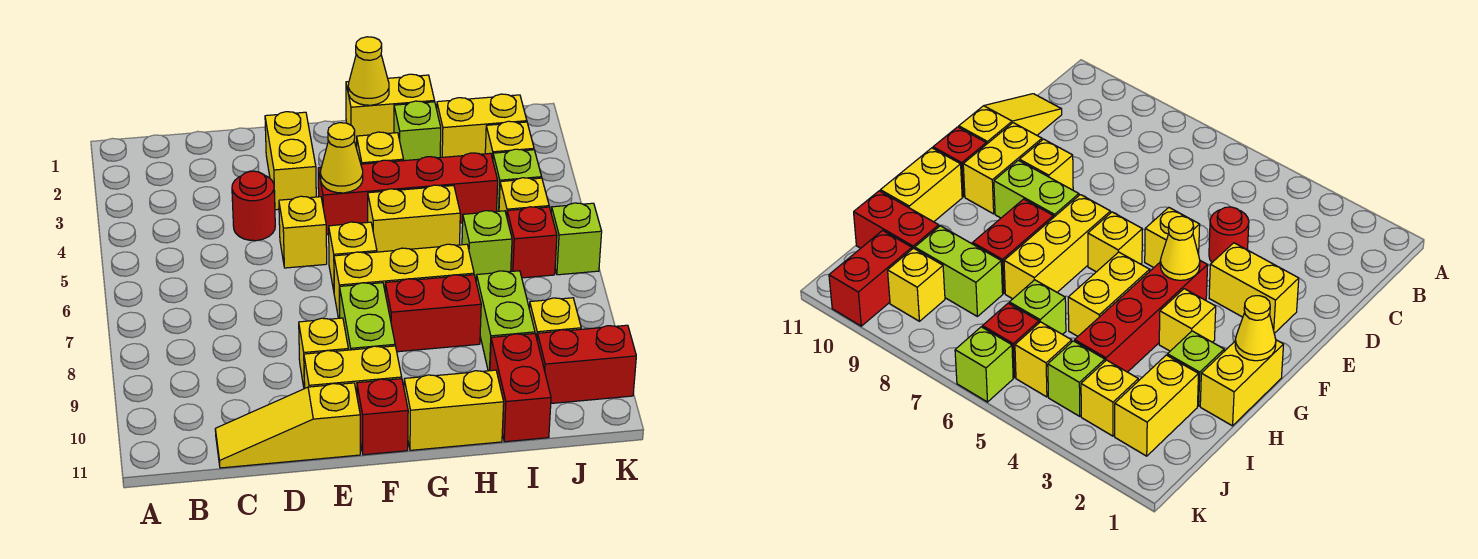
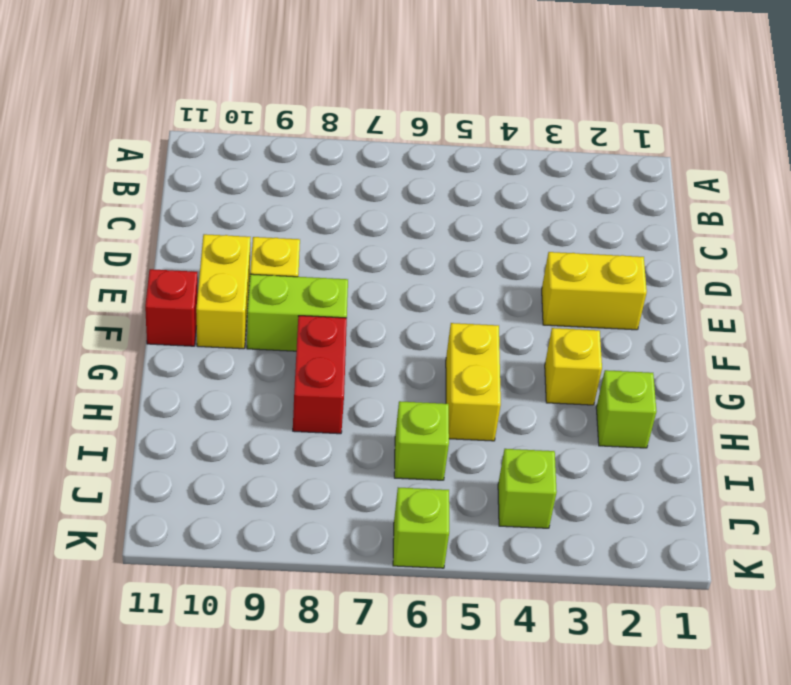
none -> yellow 1x3 slope [215,383,360,468]
none -> red 1x1 round brick [232,171,275,241]
none -> yellow 1x1 brick [279,196,327,268]
none -> red 1x4 brick [318,153,498,235]

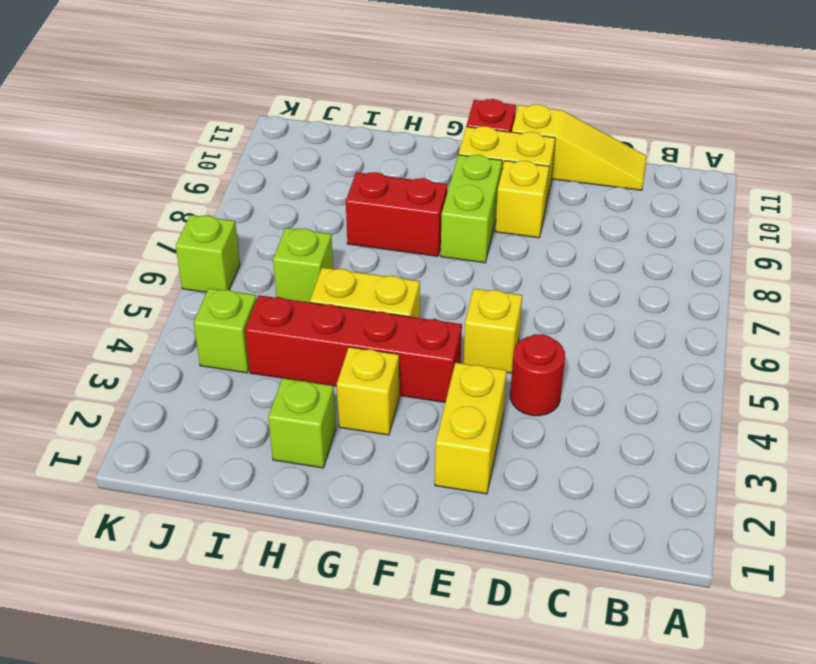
none -> yellow 1x1 brick [329,222,377,290]
none -> yellow 1x3 brick [334,244,474,318]
none -> yellow 1x2 brick [346,74,435,146]
none -> yellow 1x2 brick [404,370,504,450]

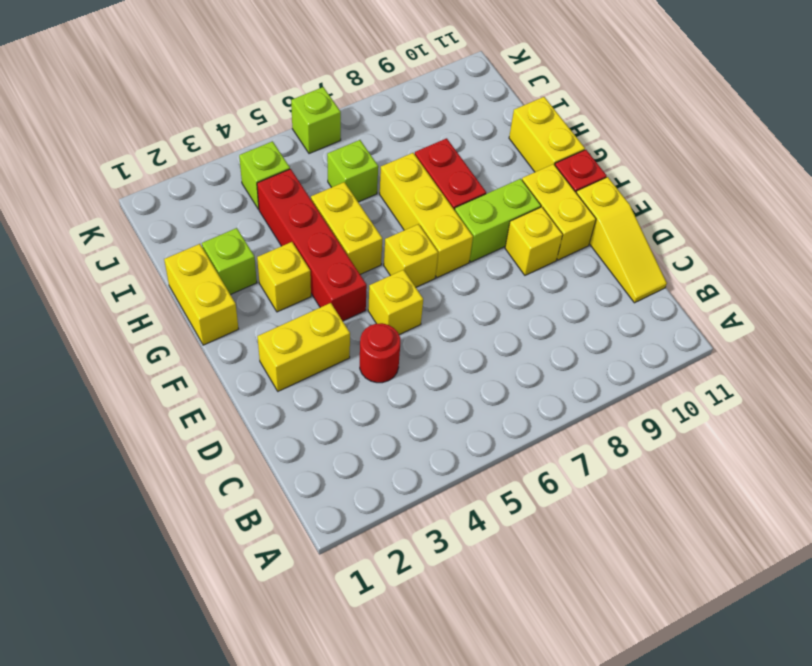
none -> yellow 1x2 brick [437,94,527,158]
none -> lime 1x2 brick [476,271,535,371]
none -> red 1x2 brick [490,334,551,442]
none -> yellow 1x1 brick [485,121,534,159]

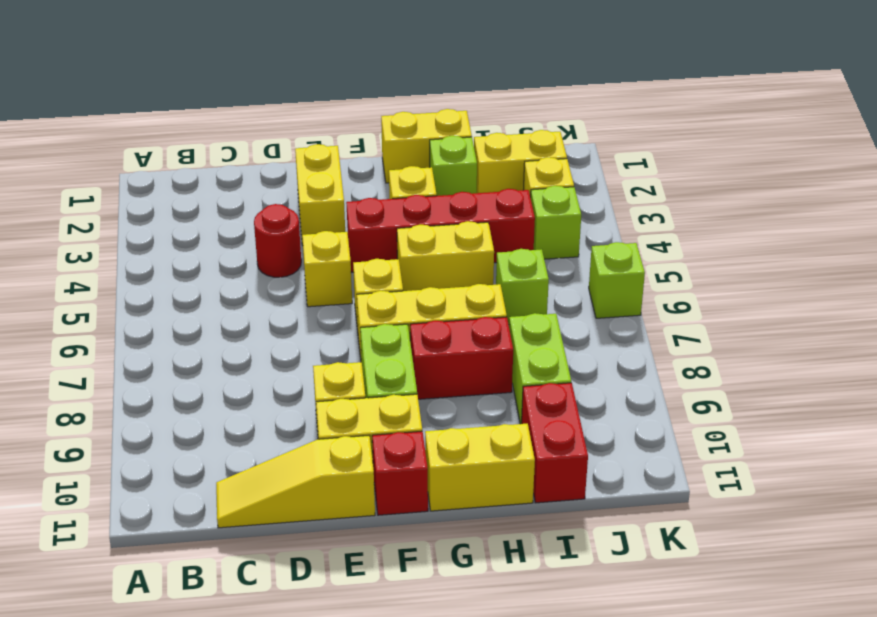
none -> yellow 1x1 brick [499,178,549,216]
none -> red 1x1 brick [507,207,557,278]
none -> yellow 1x1 brick [529,298,581,338]
none -> red 1x2 brick [537,325,636,403]

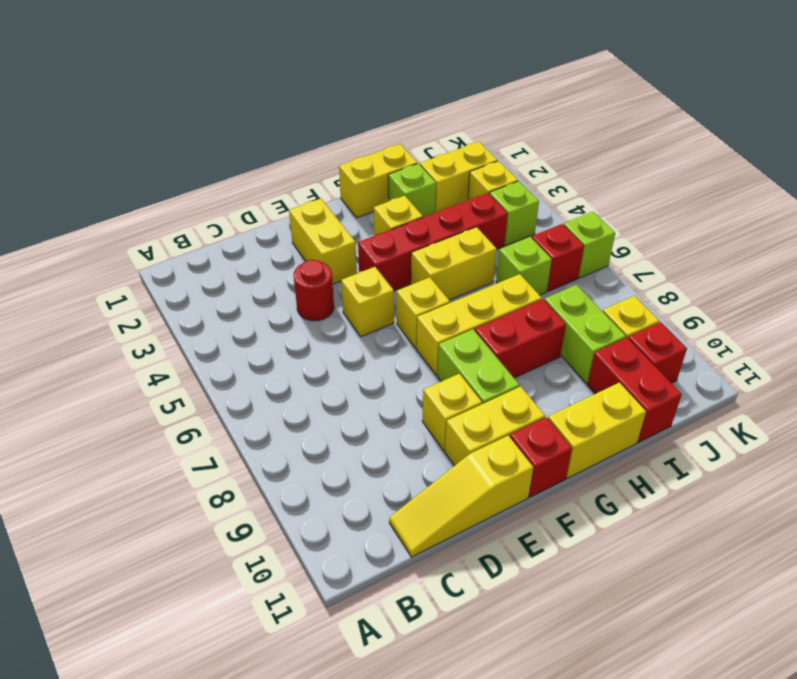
red 1x1 brick [628,322,687,383] -> red 1x2 brick [537,325,636,403]
none -> yellow 1x1 brick [499,178,549,216]
none -> yellow 1x1 cone [321,123,363,193]
none -> yellow 1x1 cone [348,37,389,105]

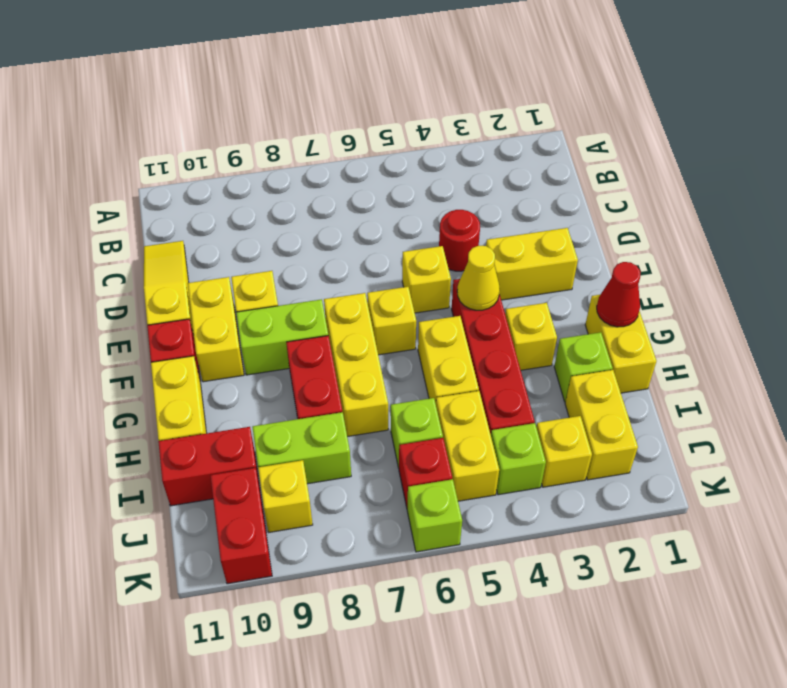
red 1x1 cone [597,262,640,327] -> yellow 1x1 cone [348,37,389,105]
yellow 1x2 brick [436,391,499,501] -> yellow 1x1 brick [499,178,549,216]

